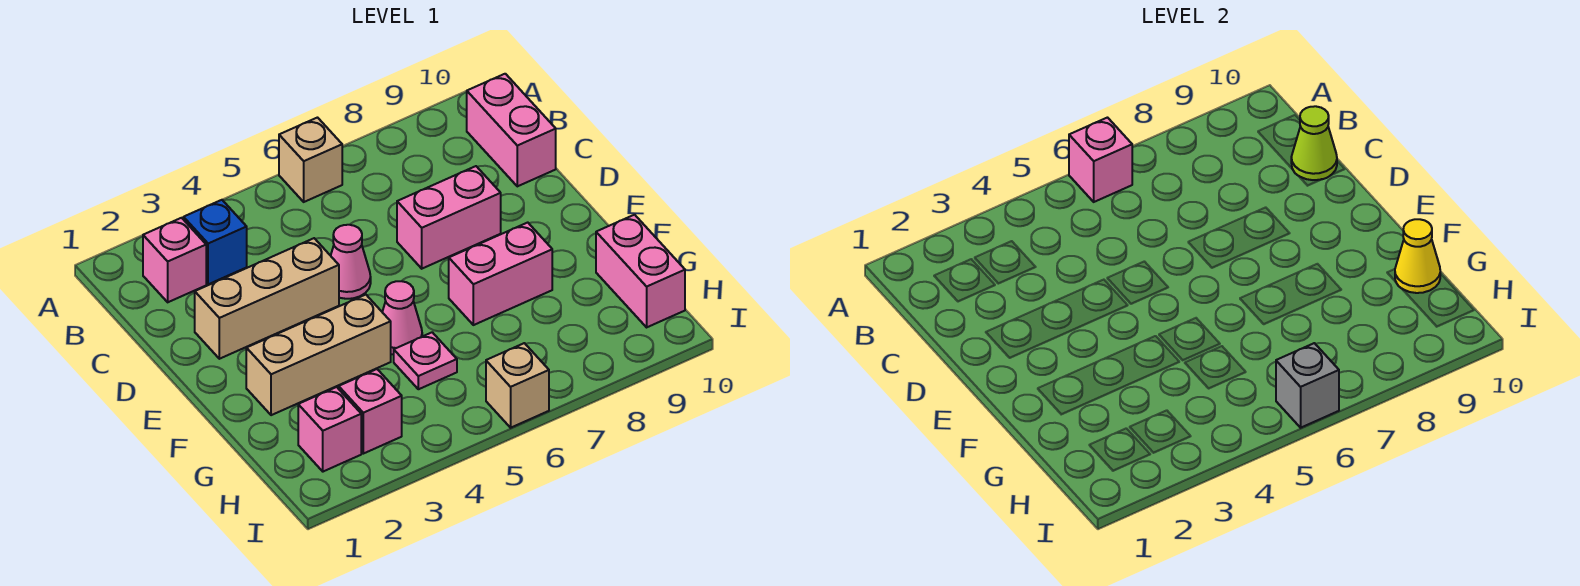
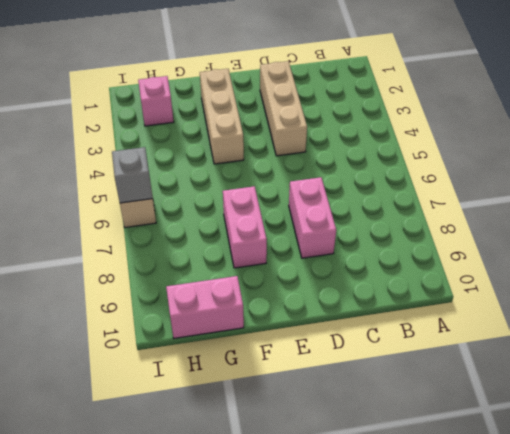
none -> tan 1x1 brick [279,118,342,202]
none -> pink 1x1 brick [143,218,206,302]
none -> blue 1x1 brick [184,200,247,284]

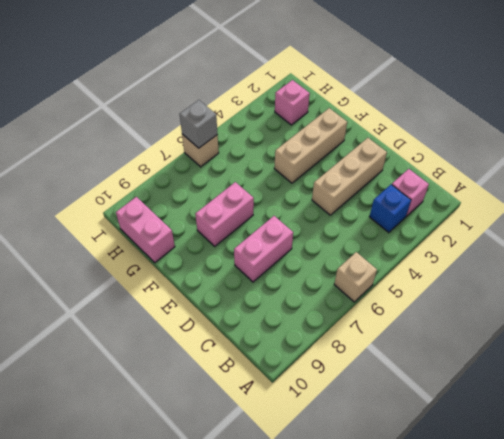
none -> pink 1x2 brick [467,74,556,186]
none -> pink 1x1 cone [331,225,371,299]
none -> pink 1x1 cone [382,281,422,355]

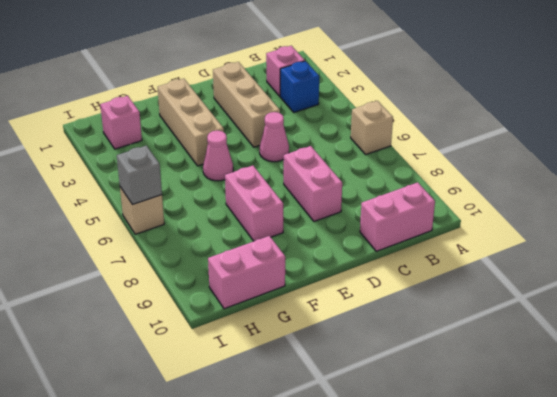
none -> pink 1x1 plate [394,332,457,389]
none -> pink 1x1 brick [339,369,402,454]
none -> pink 1x1 brick [1069,118,1132,202]

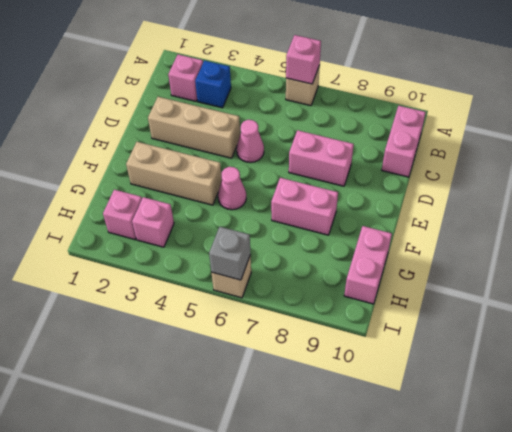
none -> pink 1x1 plate [394,332,457,389]
none -> lime 1x1 cone [1291,106,1337,180]
none -> yellow 1x1 cone [1395,219,1440,293]

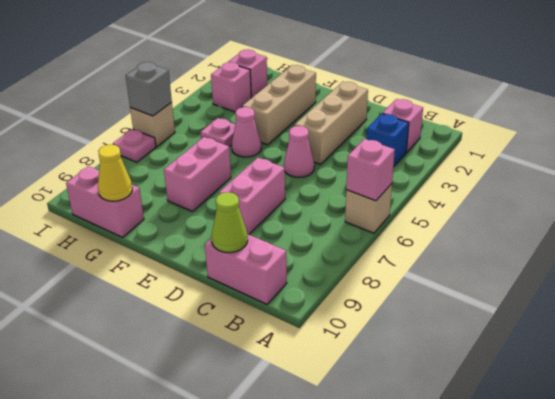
pink 1x1 plate [113,129,156,162] -> none

